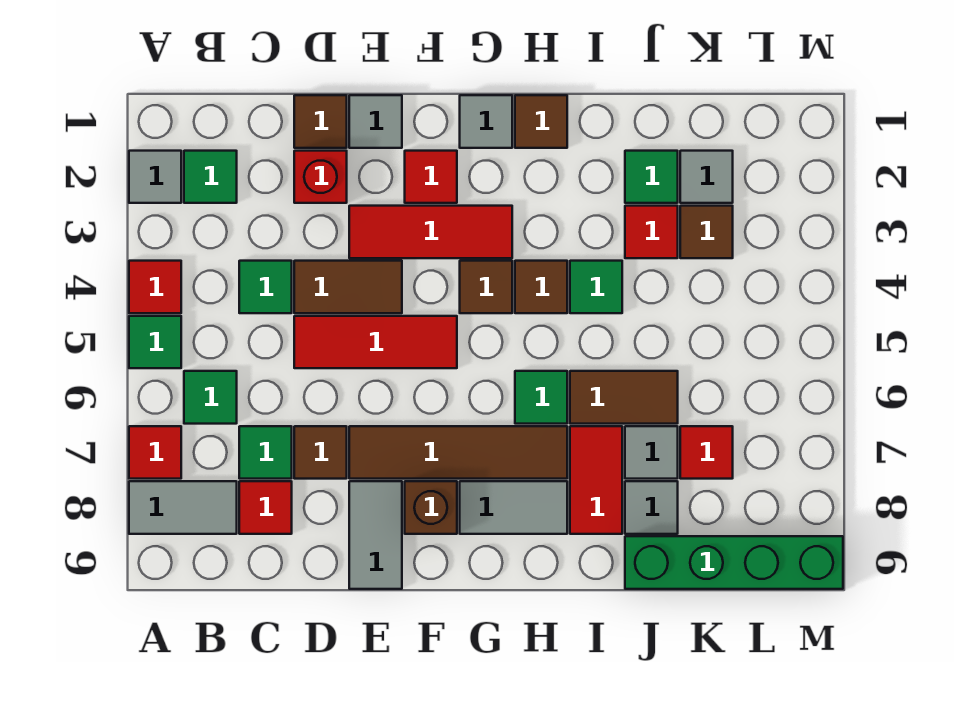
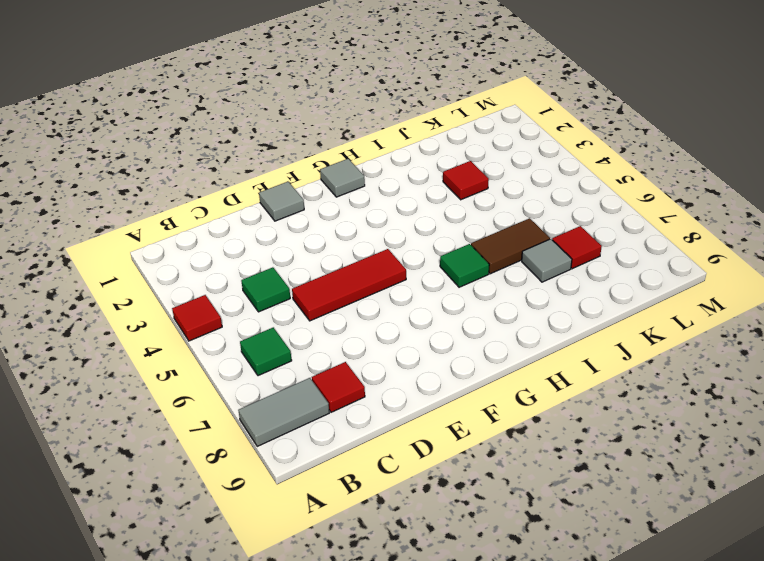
none -> grey 1x1 tile [129,151,181,203]
none -> green 1x1 tile [129,316,181,368]
none -> red 1x1 tile [129,426,181,479]
none -> green 1x1 tile [184,151,237,203]

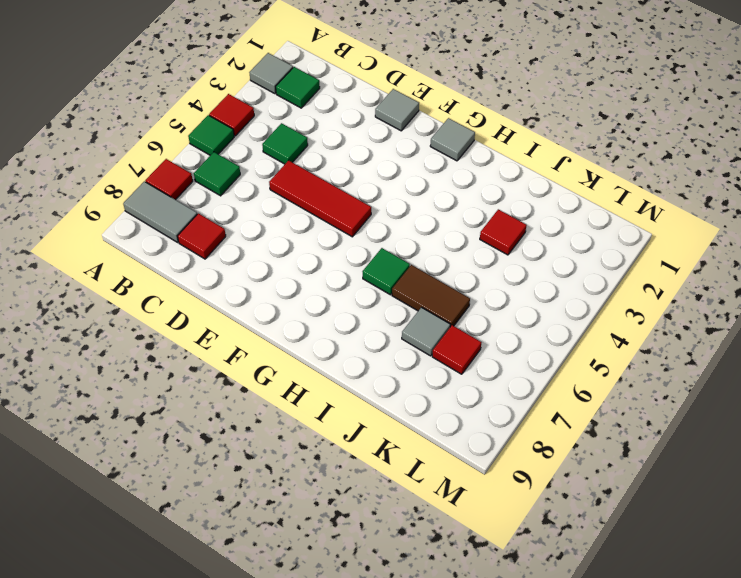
none -> green 1x1 tile [239,426,292,479]
none -> brown 1x1 tile [294,95,347,148]
none -> red 1x1 brick [294,151,347,203]
none -> brown 1x2 tile [294,261,402,313]

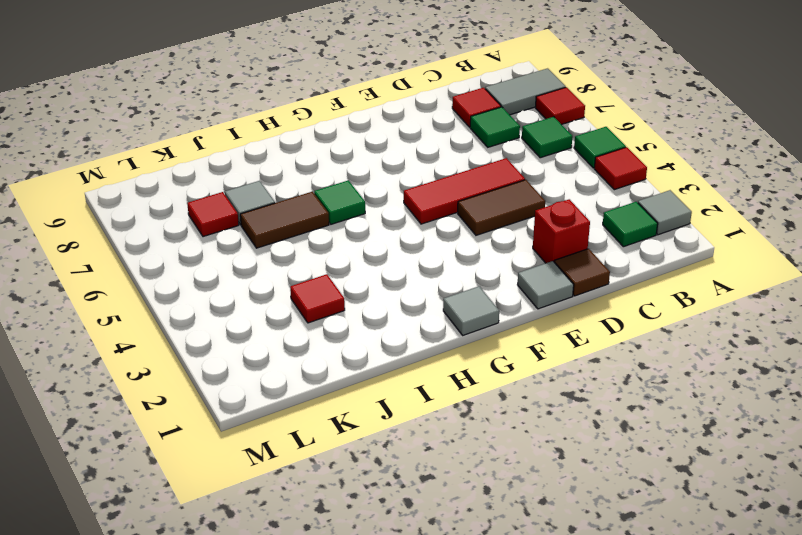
none -> green 1x1 tile [239,261,292,313]
none -> brown 1x1 tile [294,426,347,479]
none -> red 1x3 tile [349,206,512,258]
none -> brown 1x4 tile [349,426,567,479]

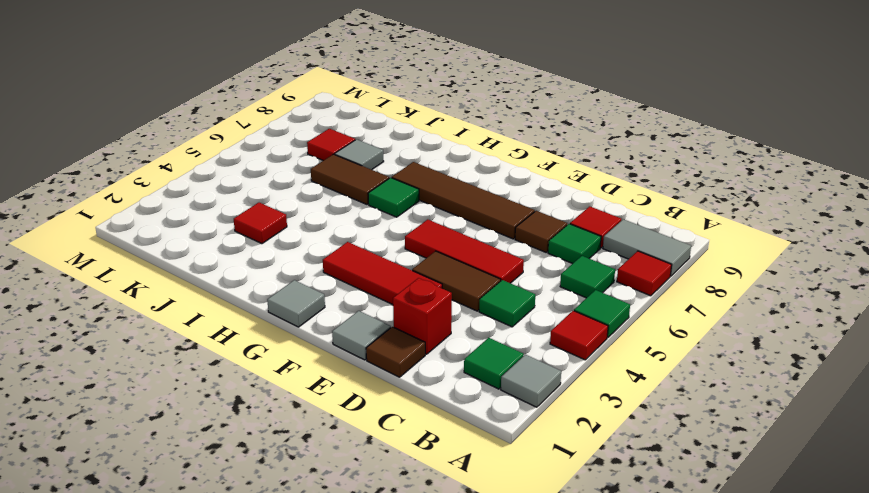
none -> grey 1x2 tile [349,481,402,589]
none -> red 1x1 tile [405,151,457,203]
none -> brown 1x1 brick [405,481,457,534]
none -> brown 1x1 tile [460,261,512,313]

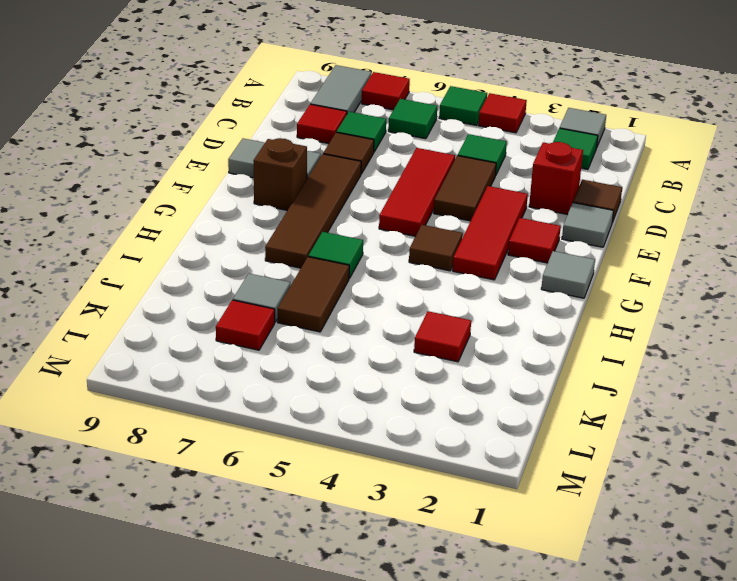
none -> grey 1x2 tile [460,481,567,534]
none -> brown 1x1 tile [515,95,567,148]
none -> brown 1x1 tile [515,261,567,313]
none -> green 1x1 tile [570,261,622,313]

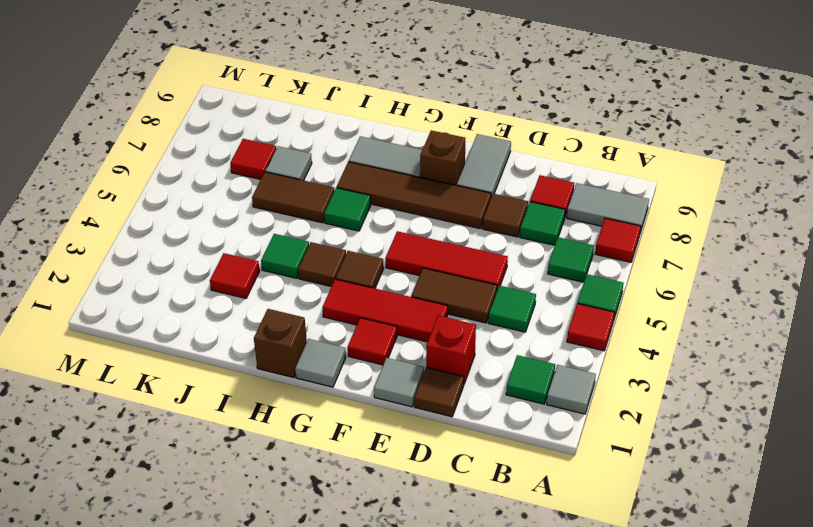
brown 1x1 brick [254,309,307,378] -> brown 1x1 tile [515,95,567,148]
none -> red 1x2 tile [570,426,622,534]
none -> green 1x1 tile [625,151,678,203]
none -> grey 1x1 tile [625,481,678,534]
none -> green 1x4 brick [625,536,843,589]

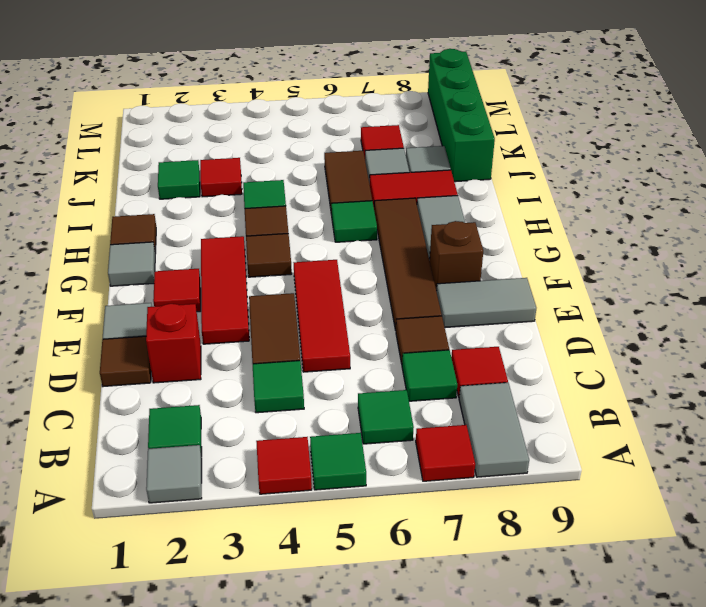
none -> grey 1x1 tile [680,151,733,203]
none -> brown 1x1 tile [680,206,733,258]

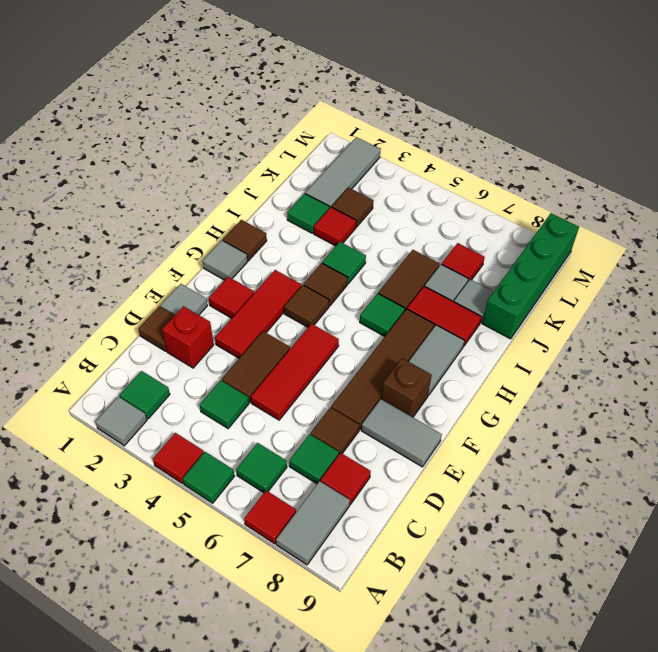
grey 1x3 tile [305,137,381,207] -> grey 1x1 tile [680,151,733,203]

